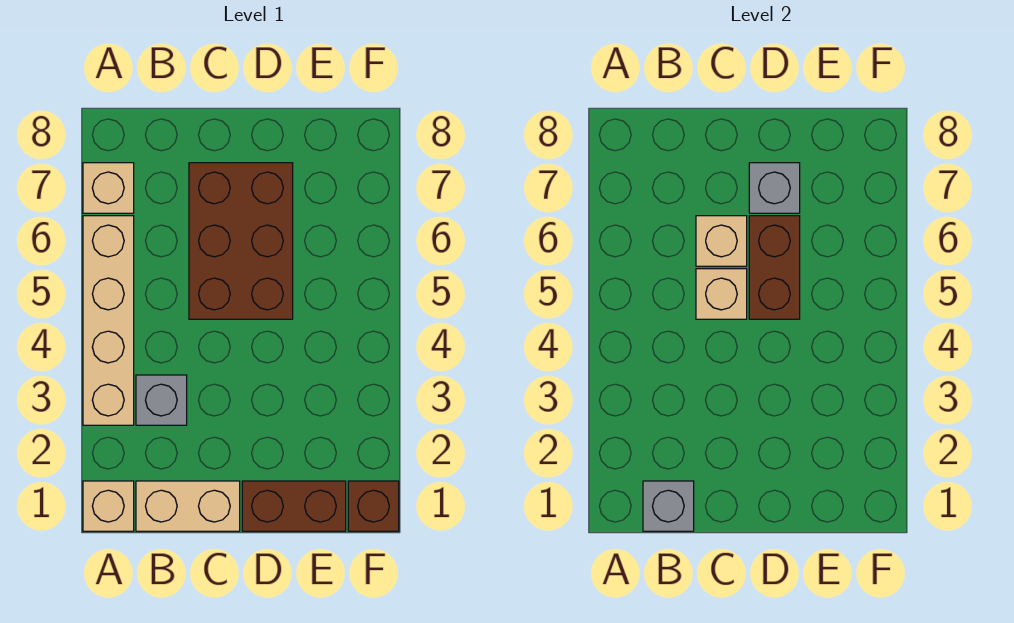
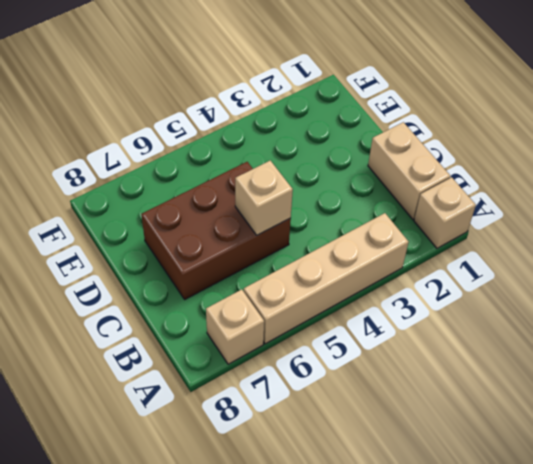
none -> grey 1x1 brick [136,375,187,425]
none -> brown 1x2 brick [242,481,346,531]
none -> brown 1x1 brick [348,481,399,531]

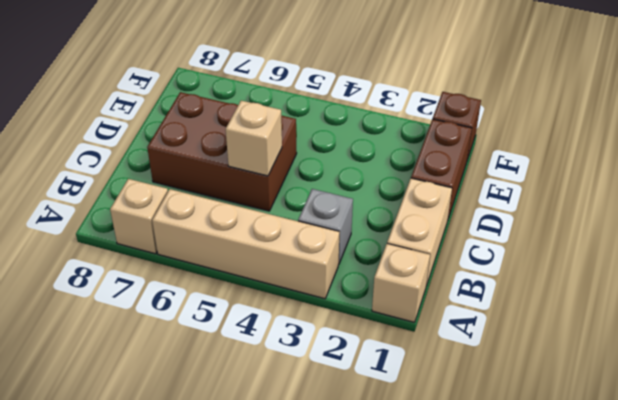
none -> grey 1x1 brick [643,481,694,531]
none -> tan 1x1 brick [696,216,747,266]
none -> brown 1x2 brick [749,216,800,319]

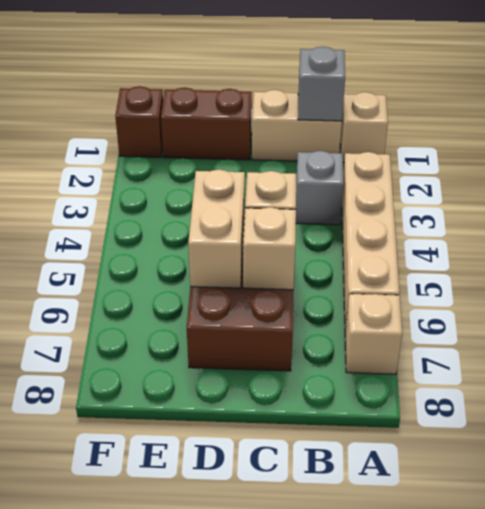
tan 1x2 brick [188,169,245,288] -> brown 1x2 brick [749,216,800,319]
none -> grey 1x1 brick [749,163,800,213]

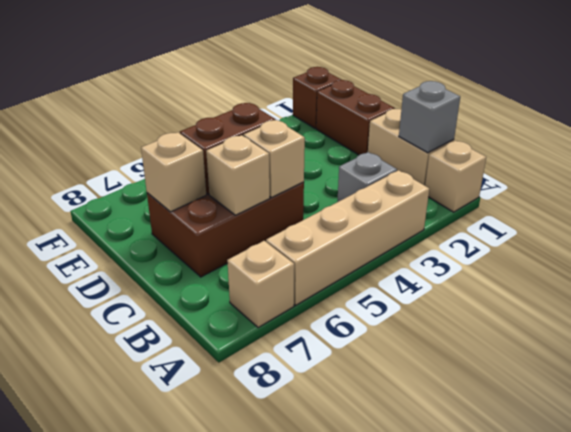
tan 1x1 brick [141,132,206,212] -> grey 1x1 brick [749,163,800,213]

